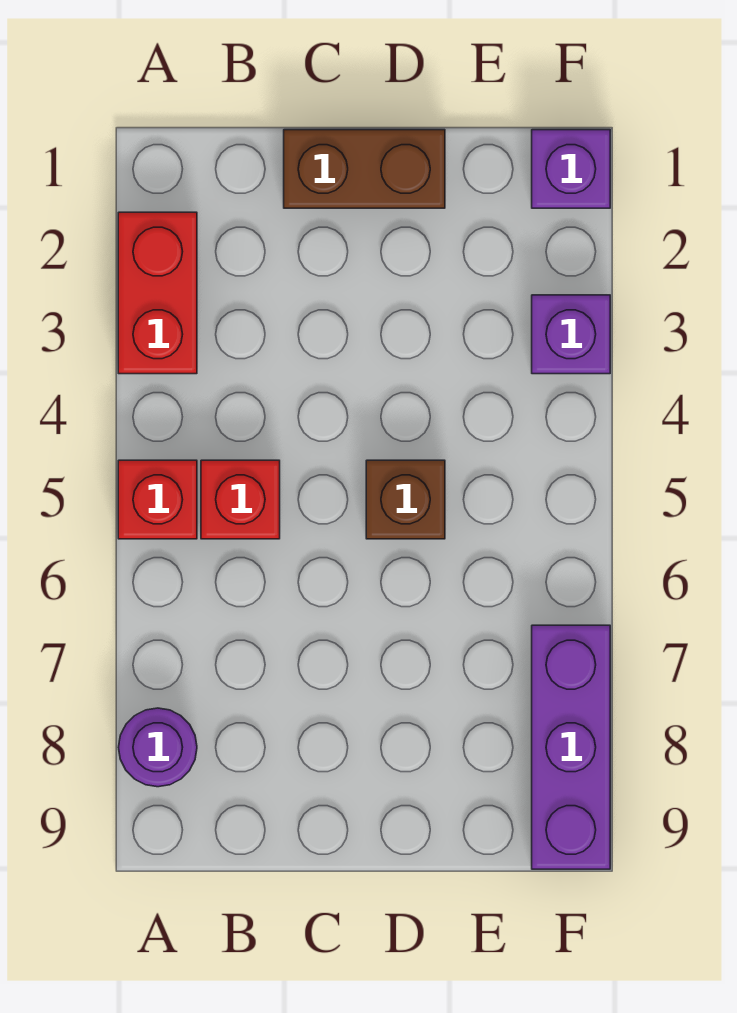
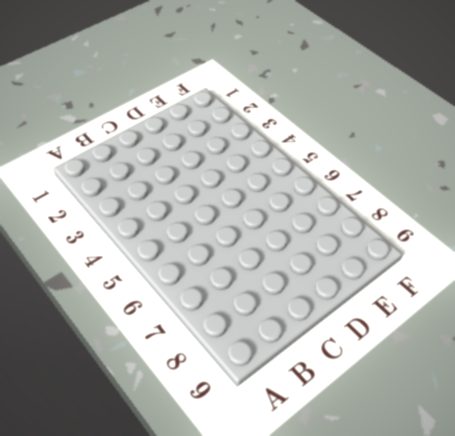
none -> red 1x2 brick [118,212,197,374]
none -> red 1x1 brick [118,460,197,539]

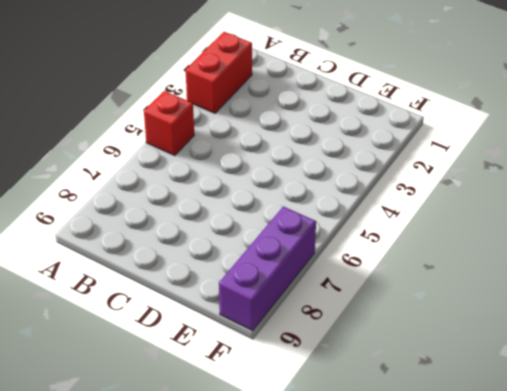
none -> purple 1x1 round brick [118,708,197,787]
none -> red 1x1 brick [201,460,280,539]

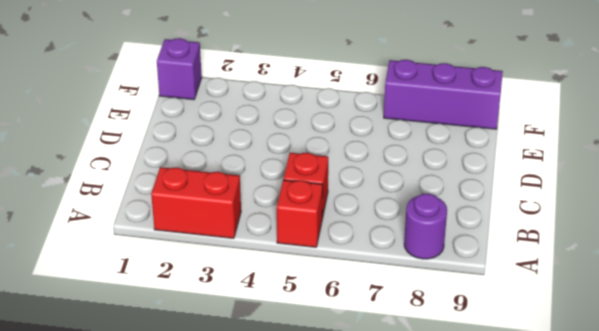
none -> brown 1x2 brick [284,130,445,208]
none -> brown 1x1 brick [366,460,445,539]

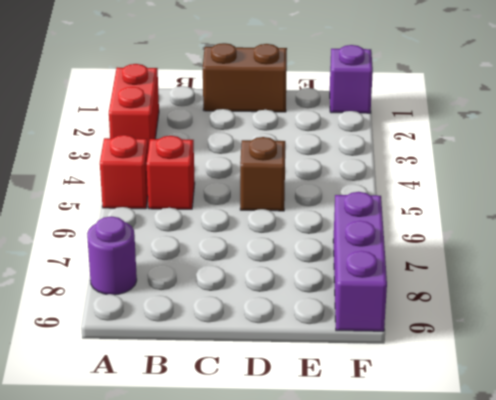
none -> purple 1x1 brick [532,295,610,374]

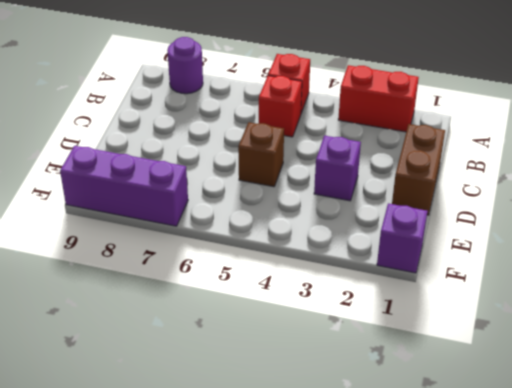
purple 1x1 brick [314,136,361,201] -> purple 1x1 brick moved to [532,295,610,374]

